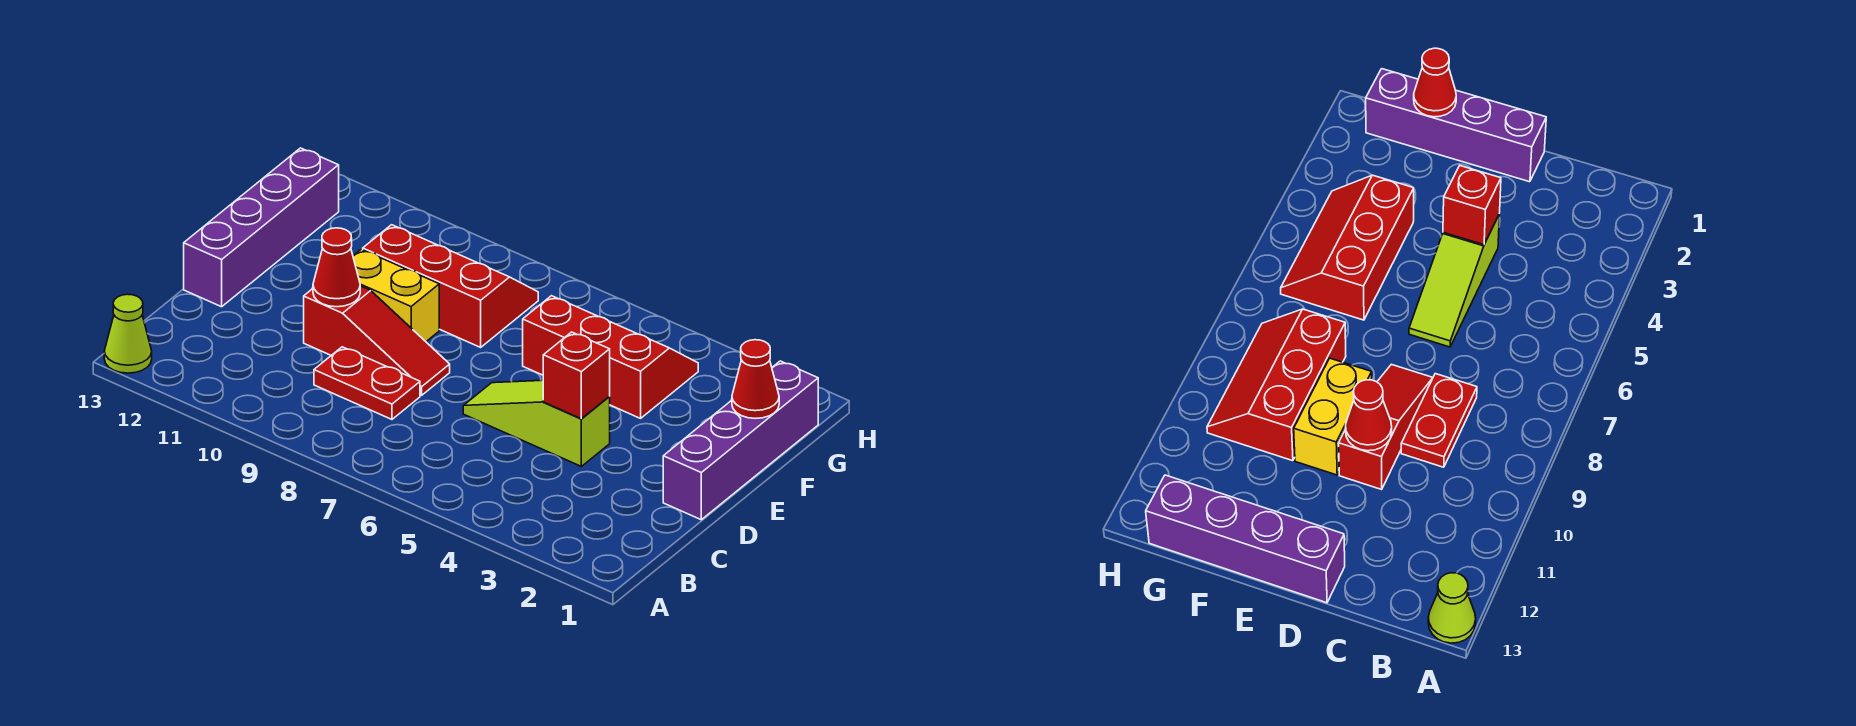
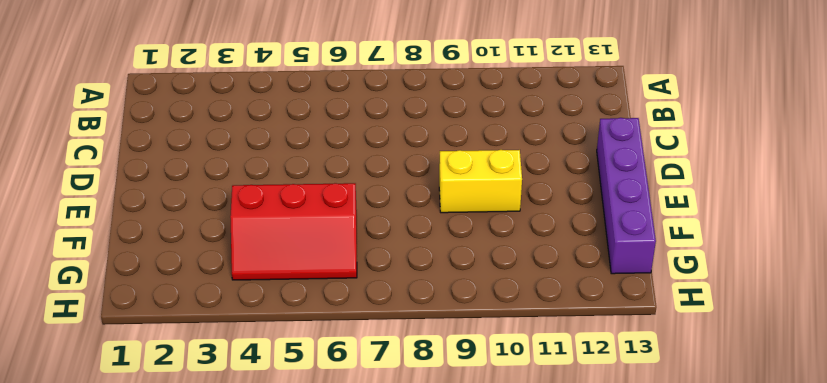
none -> lime 1x1 cone [104,294,152,373]
none -> red 1x2 plate [314,347,420,419]
none -> purple 1x4 brick [663,361,818,520]

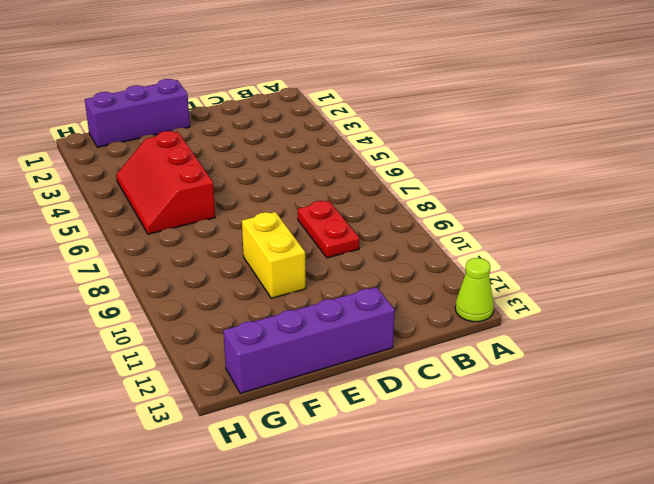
purple 1x3 brick [85,79,190,147] -> purple 1x4 brick [663,361,818,520]
none -> lime 1x3 slope [463,380,610,466]
none -> red 1x3 slope [304,286,450,395]
none -> red 2x3 slope [363,225,538,347]

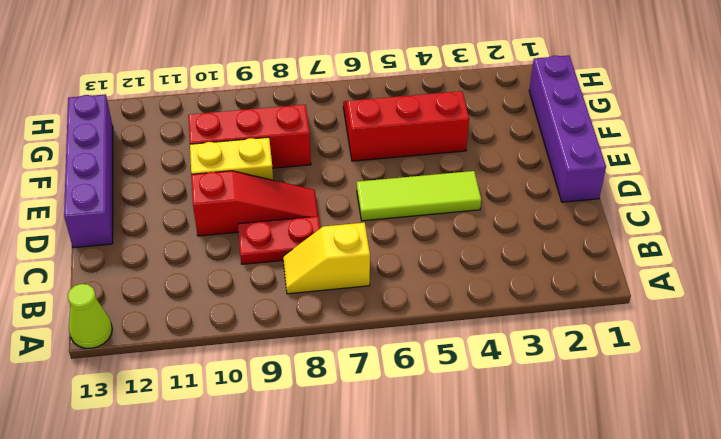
yellow 1x2 slope [283,223,370,294] -> none
lime 1x3 tile [357,171,481,221] -> lime 1x3 slope [463,380,610,466]
none -> red 1x1 brick [543,332,610,419]
none -> red 1x1 cone [313,228,360,307]
none -> red 1x1 cone [732,340,779,419]

